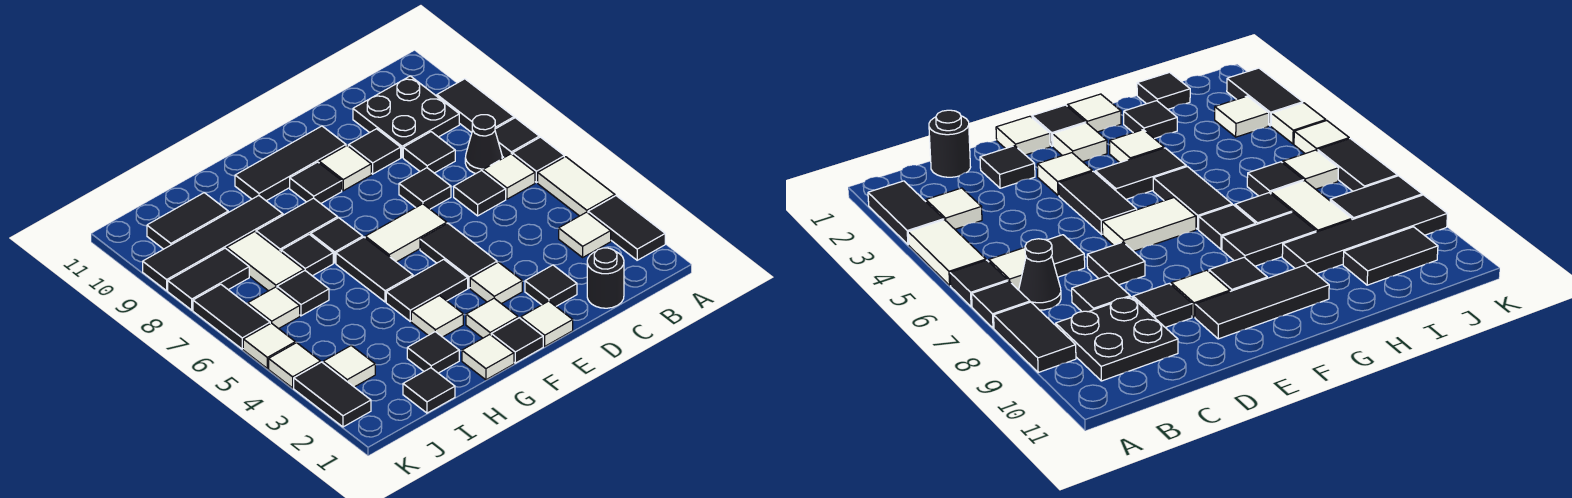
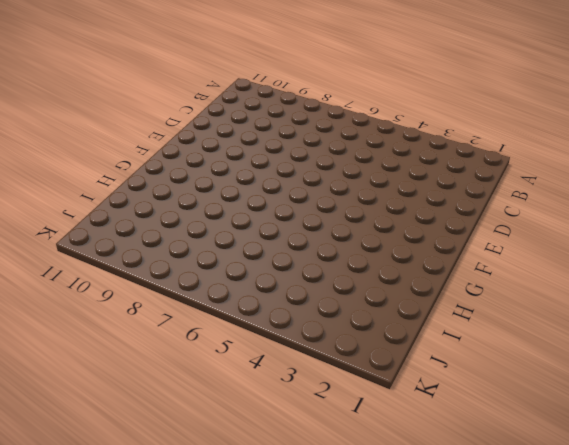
none -> black 1x2 tile [588,196,665,260]
none -> white 1x2 tile [538,157,615,216]
none -> black 1x1 tile [512,137,564,183]
none -> black 1x1 tile [495,118,539,157]

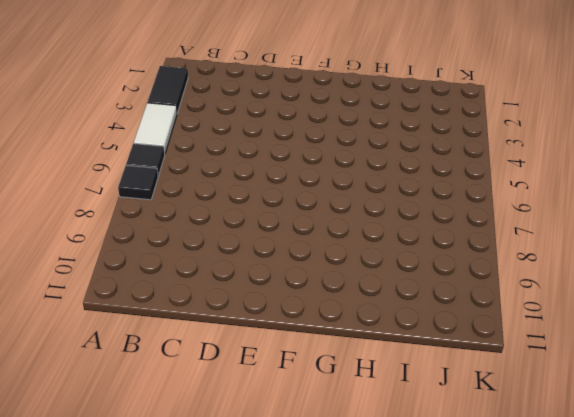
none -> black 1x2 tile [437,79,514,133]
none -> white 1x1 tile [559,212,611,257]
none -> white 1x1 tile [483,154,535,199]
none -> black 1x1 cone [465,115,502,173]

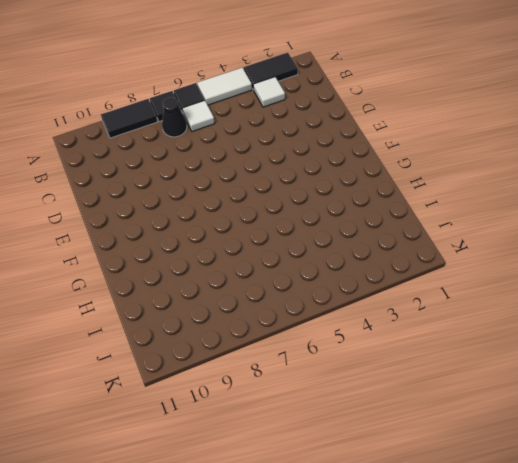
none -> black 2x2 plate [353,76,459,157]
none -> black 1x1 round brick [587,248,624,308]
none -> black 1x1 tile [454,171,506,216]
none -> black 1x1 tile [403,132,455,173]

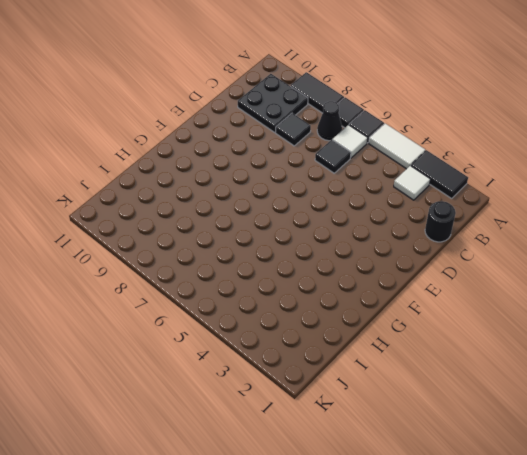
none -> black 1x1 tile [525,265,577,306]
none -> black 1x1 tile [399,168,451,209]
none -> black 1x1 tile [349,129,401,174]
none -> white 1x1 tile [521,301,573,346]

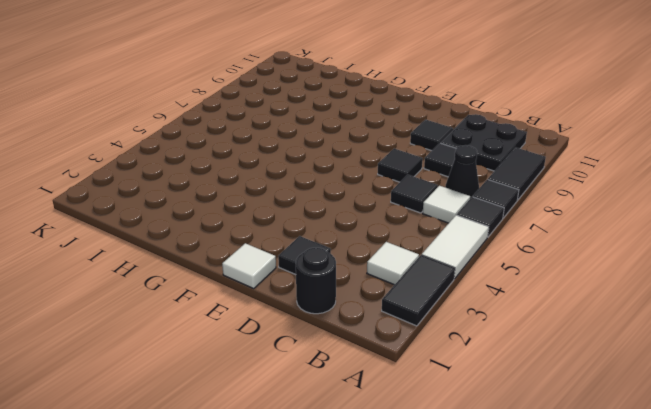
none -> white 1x1 tile [470,262,522,304]
none -> black 1x2 tile [420,223,497,288]
none -> white 1x2 tile [365,204,447,262]
none -> white 1x1 tile [319,146,371,191]

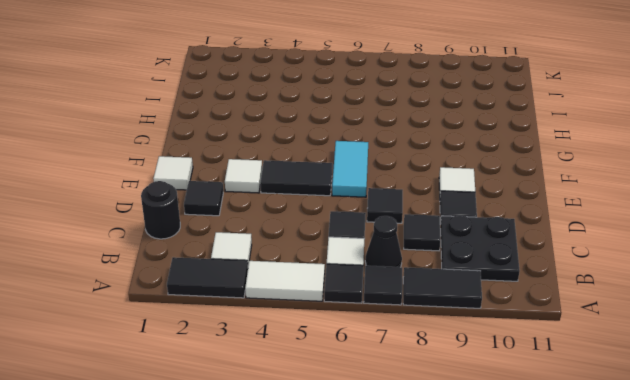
cyan 1x2 tile [332,141,368,197] -> white 1x2 tile [365,204,447,262]
none -> black 1x3 tile [235,126,346,201]
none -> black 1x1 tile [491,318,543,363]
none -> white 1x1 tile [466,298,518,338]
none -> black 1x2 tile [386,259,468,321]

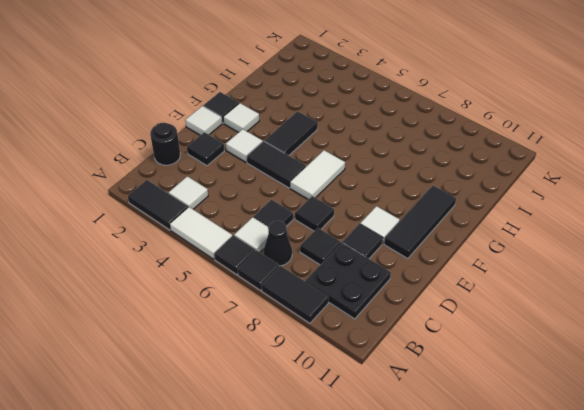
none -> black 1x1 tile [290,162,342,203]
none -> white 1x1 tile [462,335,514,380]
none -> white 1x1 tile [411,296,463,337]
none -> black 1x2 tile [336,237,413,302]

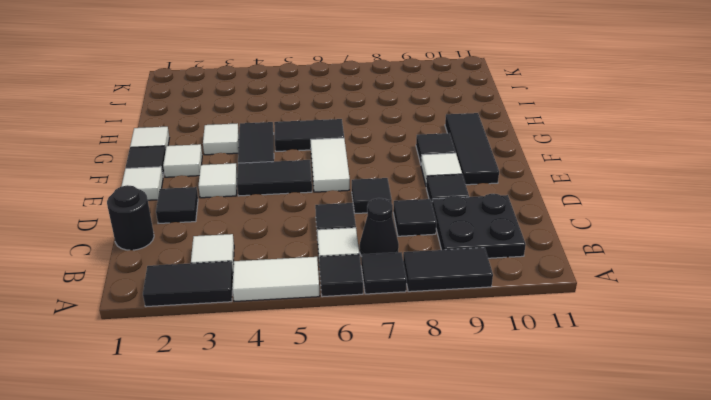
none -> black 1x1 tile [311,218,363,263]
none -> black 1x2 tile [256,198,338,251]
none -> black 1x1 tile [407,332,459,373]
none -> black 1x1 tile [281,234,333,276]

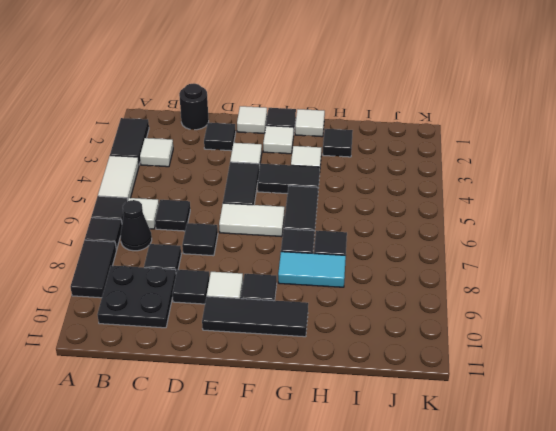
cyan 1x2 tile [278,252,346,287] -> black 1x2 tile [256,198,338,251]
none -> black 1x4 tile [143,196,283,291]
none -> black 1x1 tile [403,368,455,413]
none -> black 1x1 tile [277,271,329,316]
none -> white 1x2 tile [227,232,304,291]

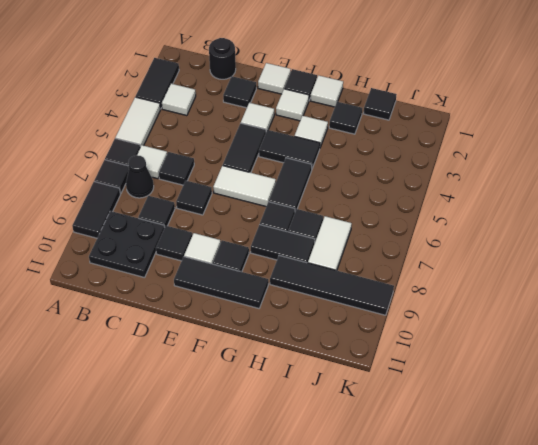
none -> black 1x1 tile [277,271,329,316]
none -> black 1x2 tile [147,193,228,249]
none -> white 1x1 tile [323,346,375,387]
none -> white 1x1 tile [248,287,300,329]

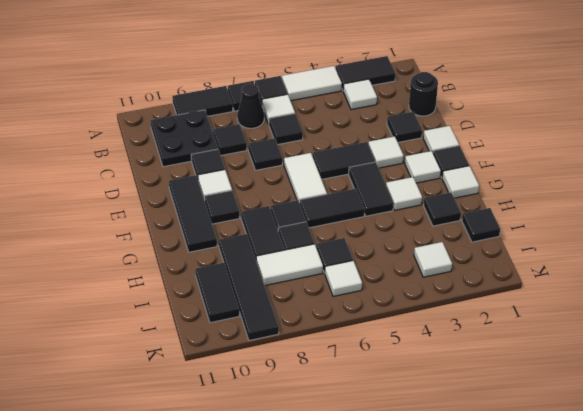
none -> black 1x2 tile [168,248,249,310]
none -> black 1x2 tile [294,362,371,427]
none -> white 1x1 tile [269,343,321,388]
none -> white 1x1 tile [243,323,295,369]

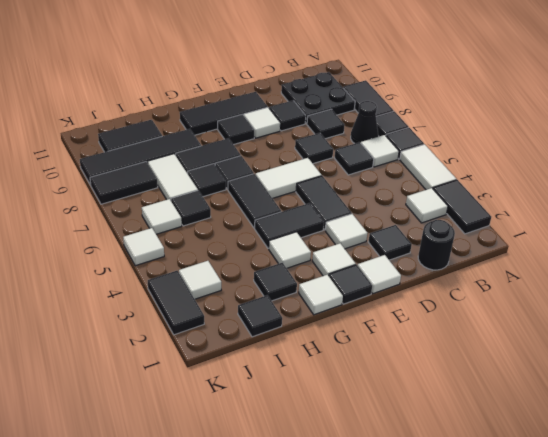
none -> white 1x1 tile [269,343,321,388]
none -> black 1x2 tile [193,285,270,349]

